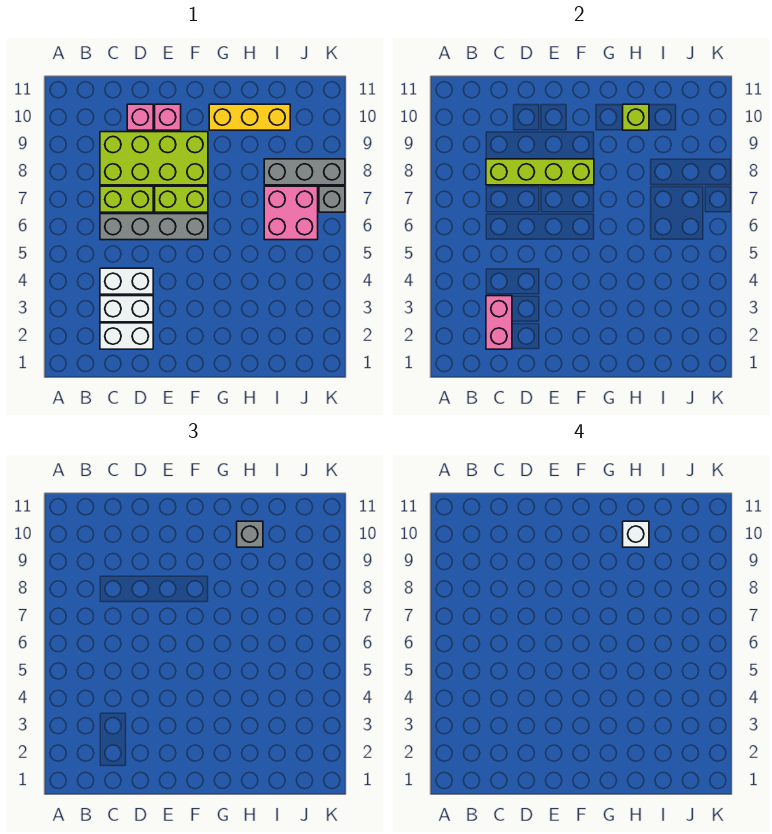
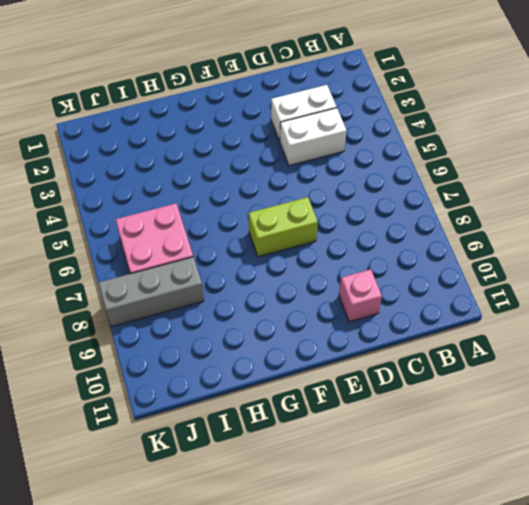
none -> white 1x2 brick [100,323,153,349]
none -> grey 1x4 brick [100,214,208,240]
none -> lime 1x2 brick [100,186,153,212]

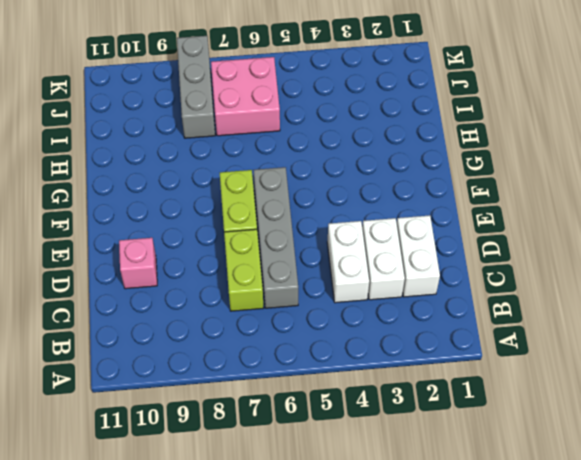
none -> lime 2x4 brick [100,132,208,185]
none -> pink 1x1 brick [155,104,181,130]
none -> yellow 1x3 brick [209,104,290,130]

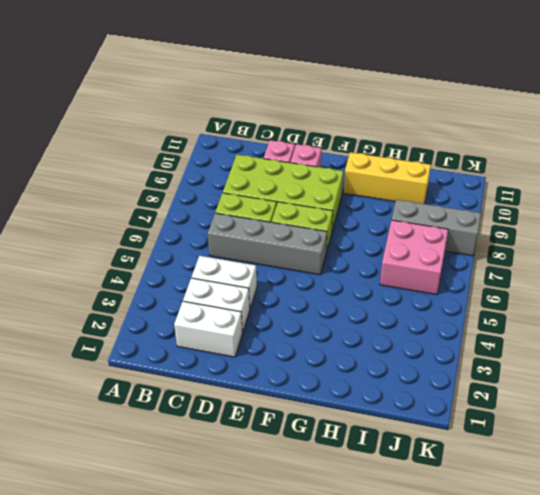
none -> grey 1x1 brick [319,186,345,212]
none -> pink 1x2 brick [486,296,512,349]
none -> lime 1x4 brick [486,159,594,185]

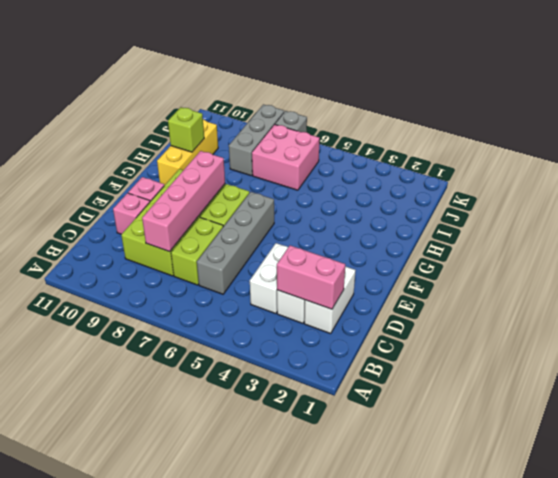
pink 1x4 brick [142,151,225,252] -> lime 1x4 brick [486,159,594,185]
none -> grey 1x1 brick [237,521,263,547]
none -> white 1x1 brick [623,521,649,547]

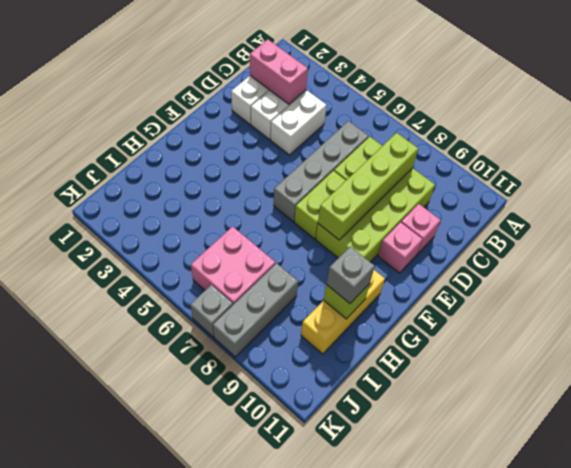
none -> white 1x1 brick [623,521,649,547]

